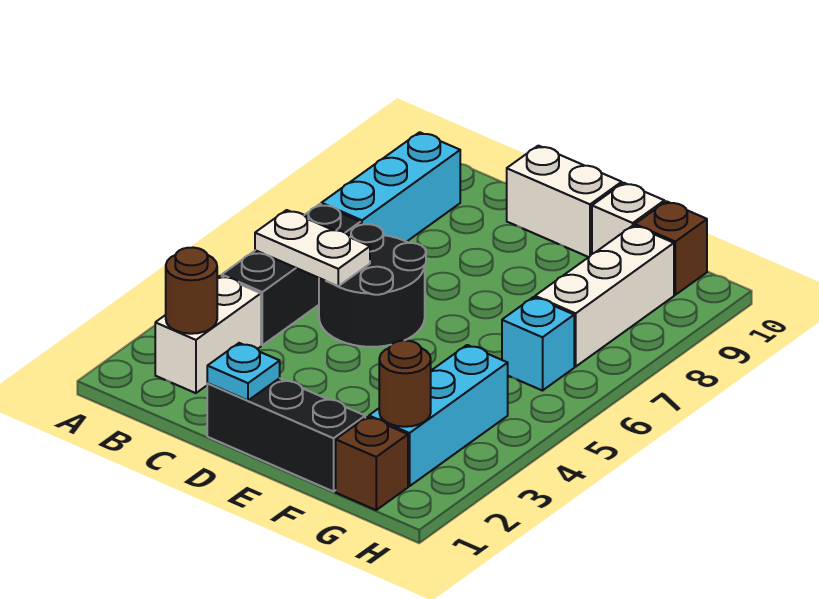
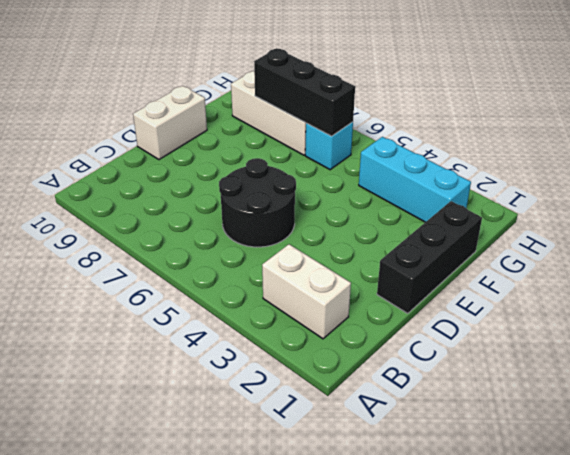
black 1x3 brick [254,48,355,136] -> black 1x3 brick moved to [222,204,361,345]
none -> cyan 1x3 brick [321,132,460,242]
none -> white 1x1 brick [592,183,664,254]
none -> brown 1x1 brick [336,417,408,510]

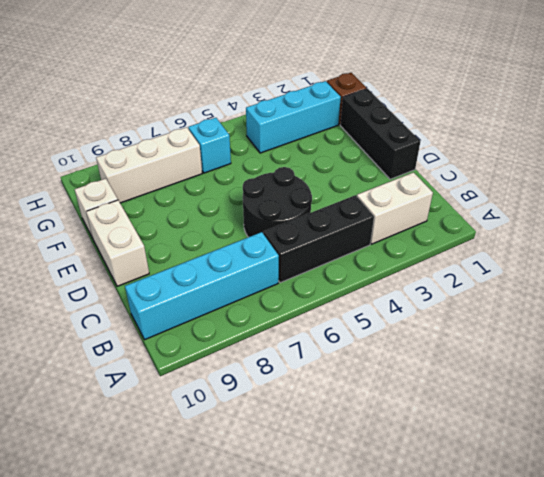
cyan 1x4 brick [125,232,279,340] -> cyan 1x3 brick [321,132,460,242]
none -> brown 1x1 brick [635,201,707,295]
none -> brown 1x1 round brick [166,247,217,334]
none -> white 1x2 plate [255,210,370,286]

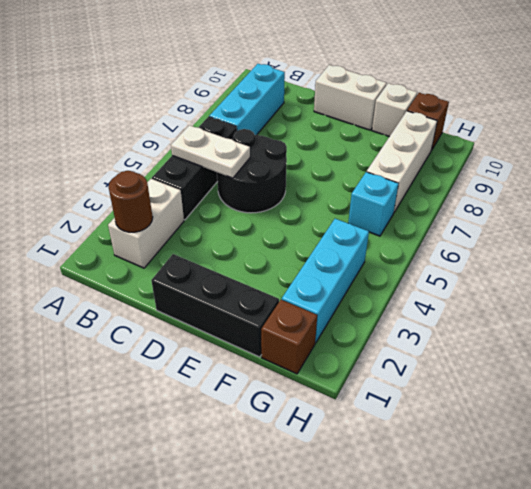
none -> cyan 1x1 plate [207,343,280,400]
none -> brown 1x1 round brick [379,341,431,427]

